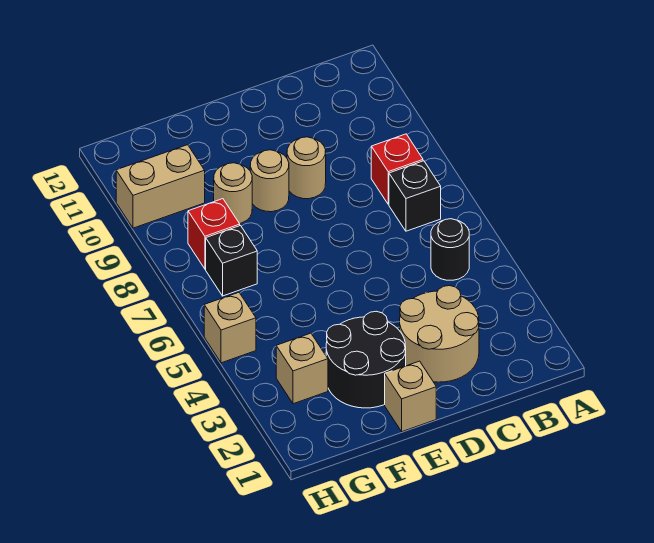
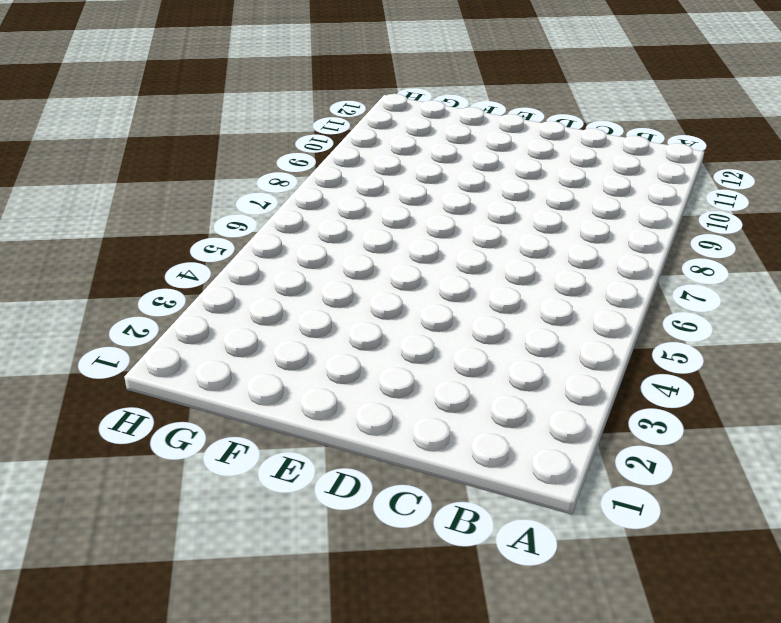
none -> black 1x1 round brick [431,219,469,280]
none -> black 1x1 brick [389,161,441,231]
none -> red 1x1 brick [371,134,423,204]

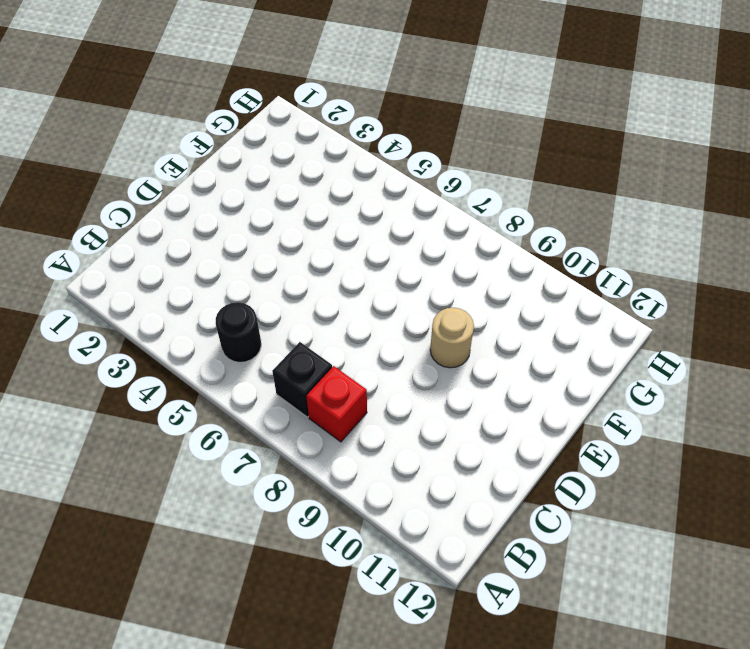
none -> tan 2x2 round brick [400,286,479,382]
none -> tan 1x1 round brick [287,137,326,199]
none -> tan 1x1 brick [385,361,436,432]

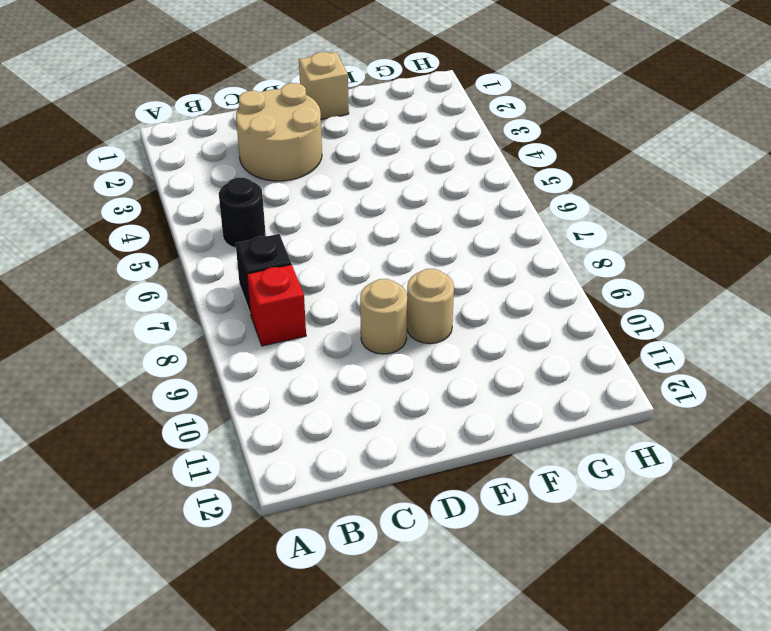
none -> black 2x2 round brick [326,311,406,408]
none -> tan 1x1 round brick [214,163,252,224]
none -> tan 1x1 brick [276,333,328,404]

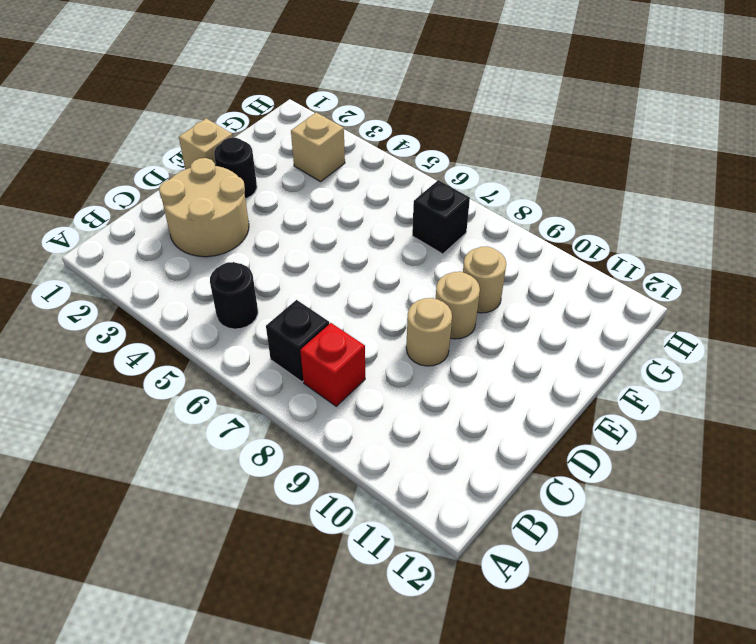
black 1x1 round brick [214,138,257,199] -> black 2x2 round brick [326,311,406,408]
none -> red 1x1 brick [188,199,240,269]
none -> tan 1x2 brick [116,145,205,228]
none -> tan 1x1 brick [204,292,256,363]

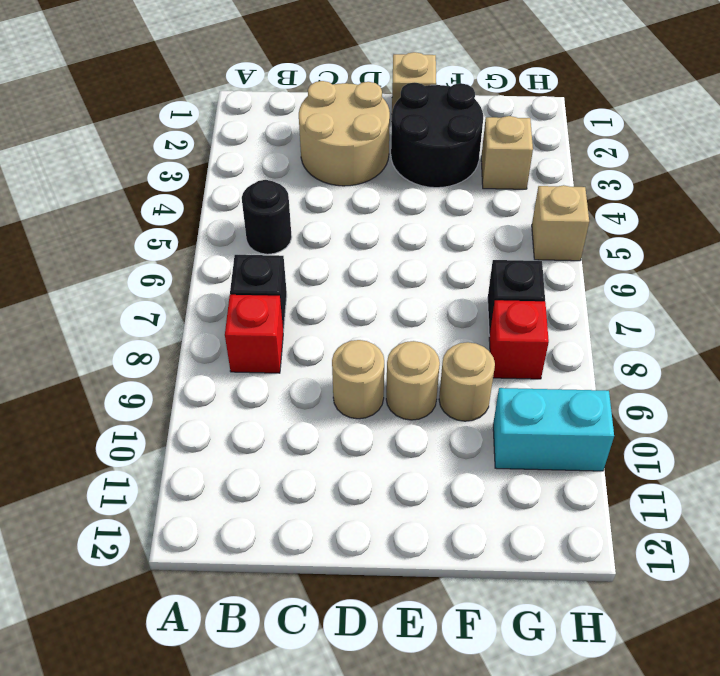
cyan 1x2 brick [493,388,614,471] -> tan 1x2 brick [116,145,205,228]

